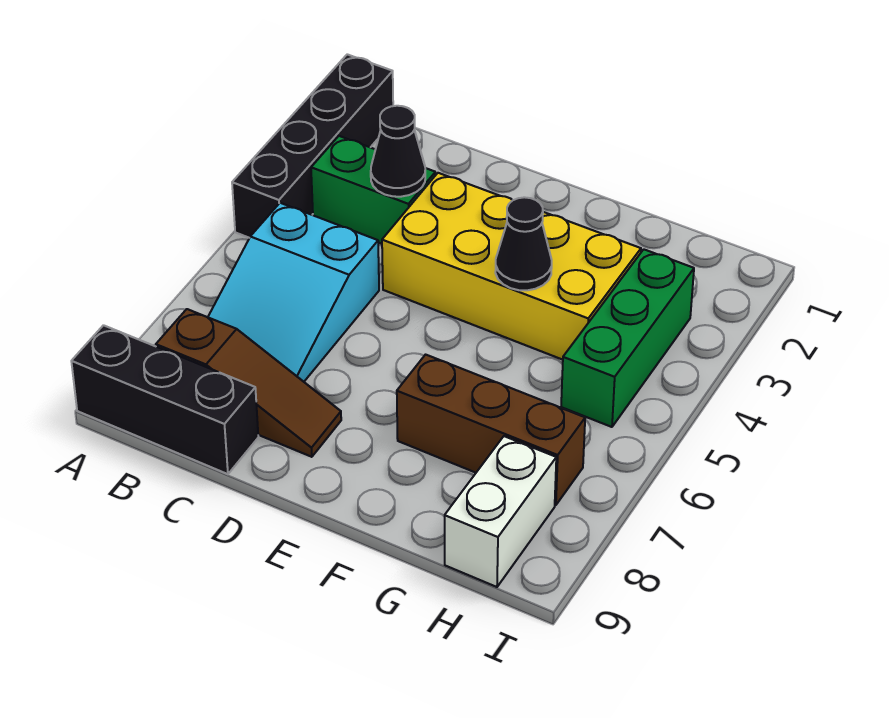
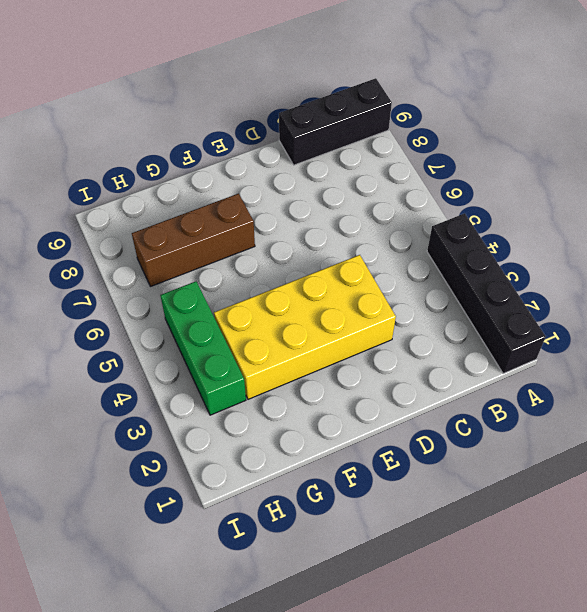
none -> green 1x2 brick [311,136,435,244]
none -> cyan 2x3 slope [208,203,379,382]

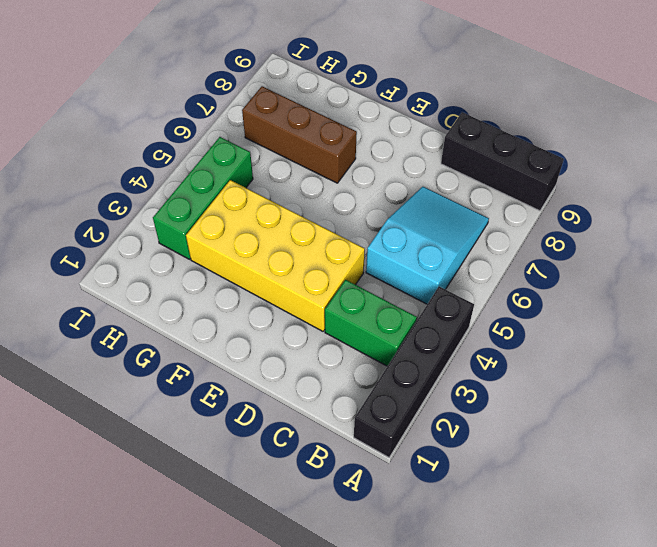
none -> brown 1x3 slope [156,309,341,457]
none -> white 1x2 brick [445,436,556,587]

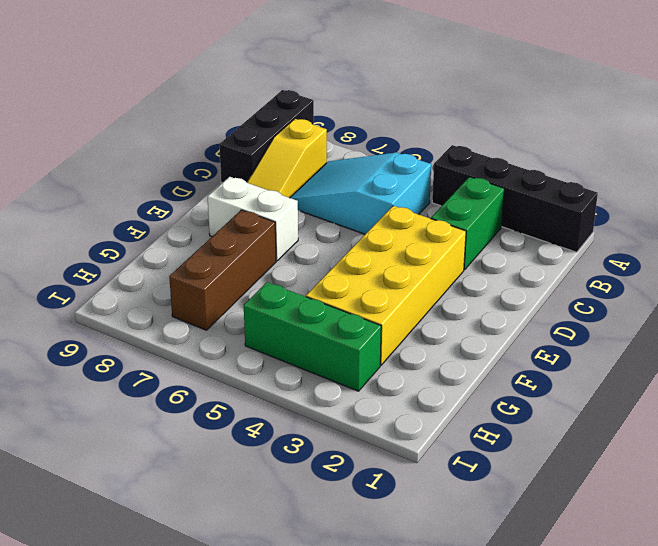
yellow 1x3 slope [247,119,327,198] -> brown 1x3 slope [156,309,341,457]
white 1x2 brick [207,177,298,261] -> white 1x2 brick moved to [445,436,556,587]
none -> black 1x1 cone [371,106,425,197]
none -> black 1x1 cone [495,197,552,290]

